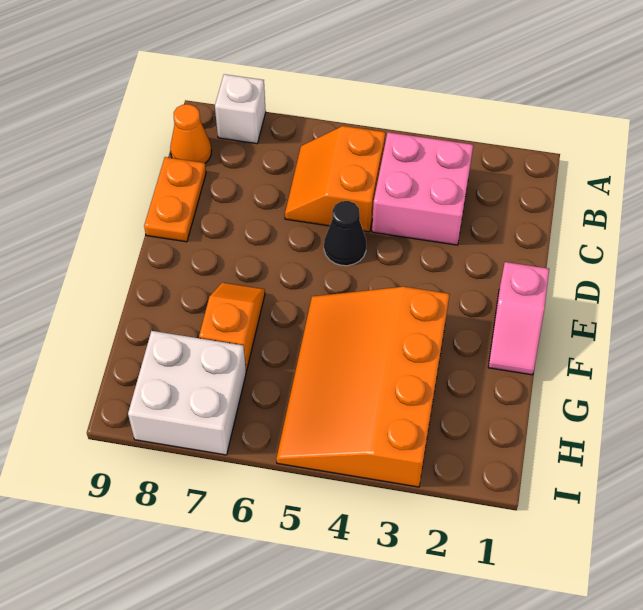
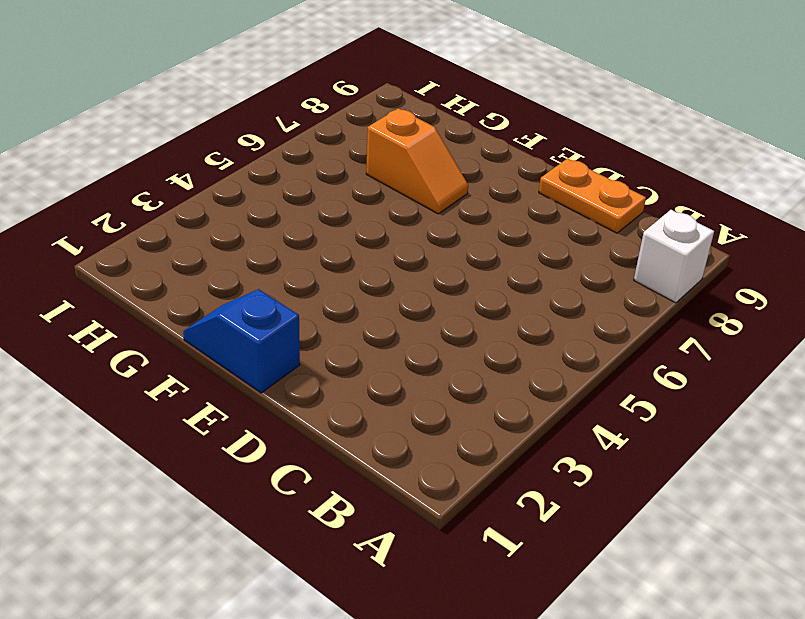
blue 1x2 slope [183,289,300,393] -> pink 1x2 slope [488,262,549,375]
none -> pink 2x2 brick [372,132,473,245]
none -> orange 2x2 slope [285,126,385,232]

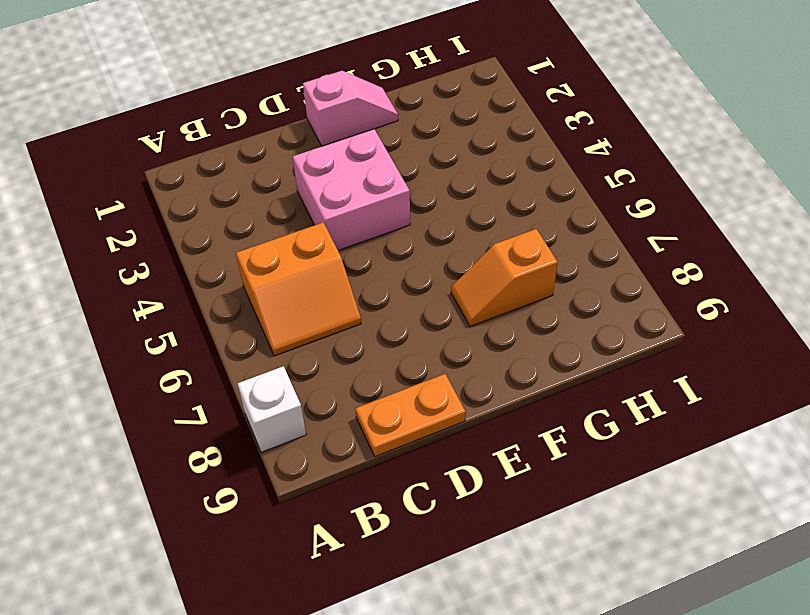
pink 2x2 brick [293,129,410,250] -> pink 2x2 brick moved to [372,132,473,245]
none -> orange 1x1 cone [170,104,212,163]
none -> black 1x1 cone [324,201,366,266]

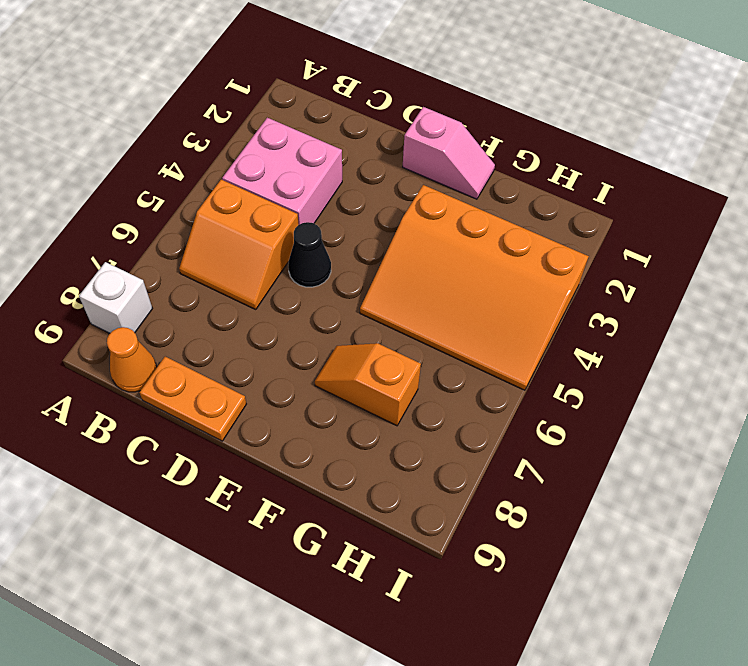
none -> white 2x2 brick [128,331,246,455]

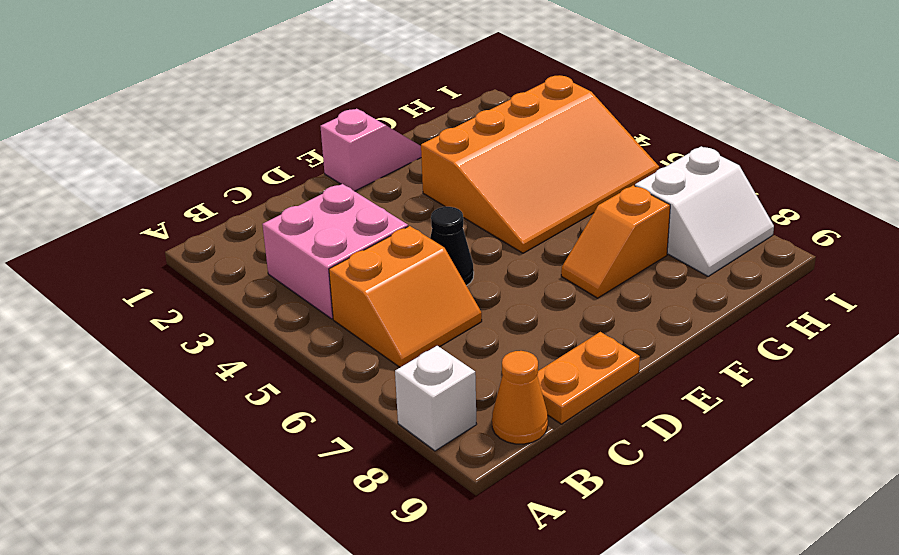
white 2x2 slope [635,146,774,276] -> white 2x2 brick [128,331,246,455]

